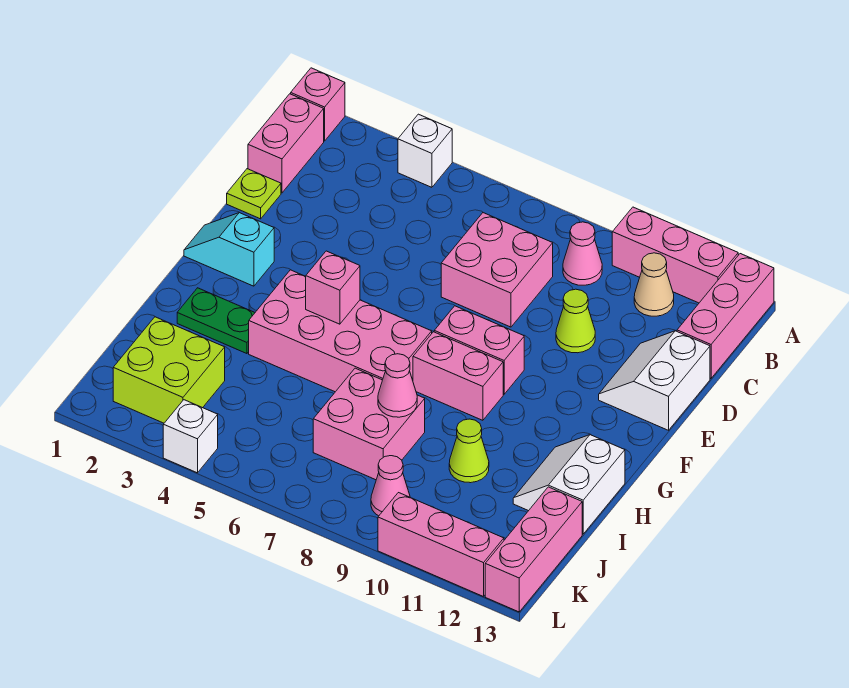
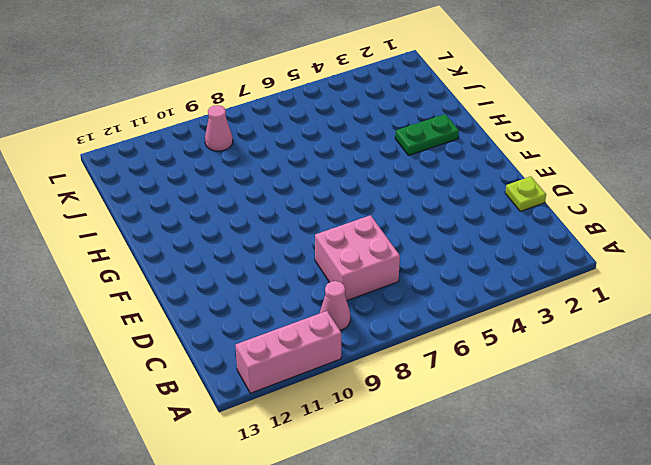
none -> pink 1x1 brick [291,68,345,141]
none -> white 1x1 brick [398,114,452,187]
none -> pink 1x3 brick [677,254,774,378]

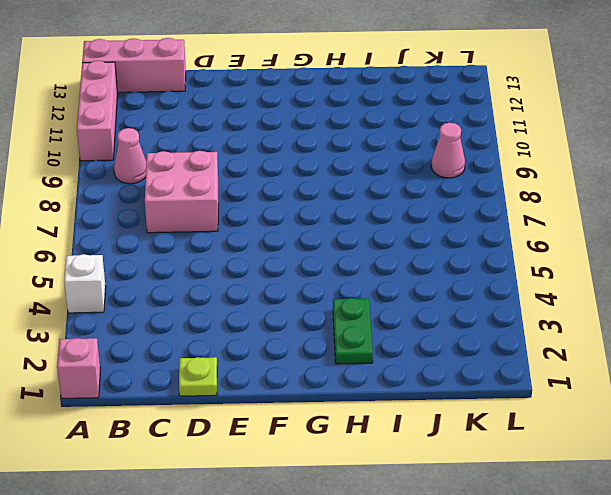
none -> pink 1x2 brick [248,94,324,193]
none -> tan 1x1 cone [634,253,674,316]
none -> lime 1x1 cone [556,289,595,353]

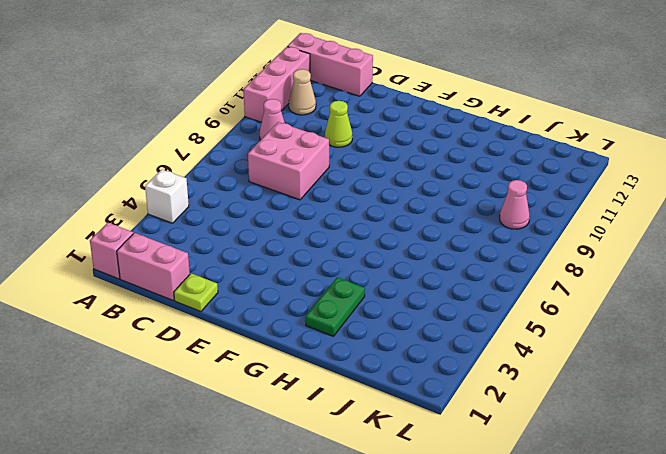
none -> white 2x2 slope [599,331,710,430]
none -> cyan 1x2 slope [184,213,274,286]
none -> pink 1x2 brick [434,306,524,394]

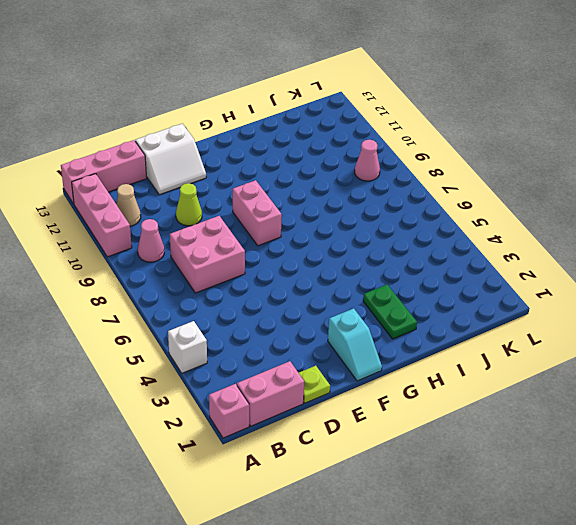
none -> pink 2x4 brick [249,270,432,392]
none -> pink 1x2 brick [413,332,503,420]
none -> white 2x2 slope [513,435,625,534]

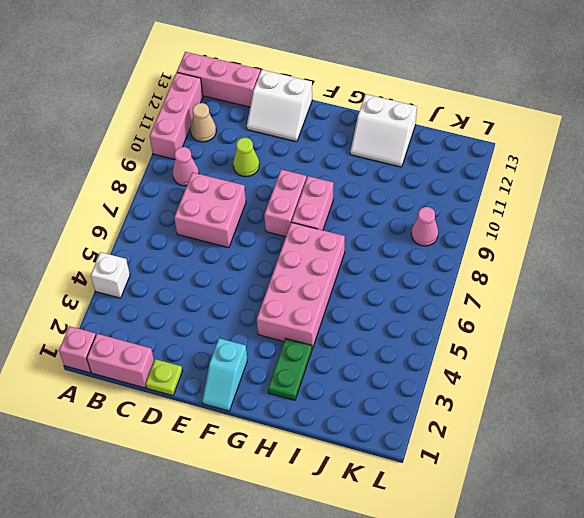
none -> pink 2x2 brick [313,368,425,480]
none -> lime 1x1 cone [449,419,489,483]
none -> lime 2x2 brick [113,317,225,423]

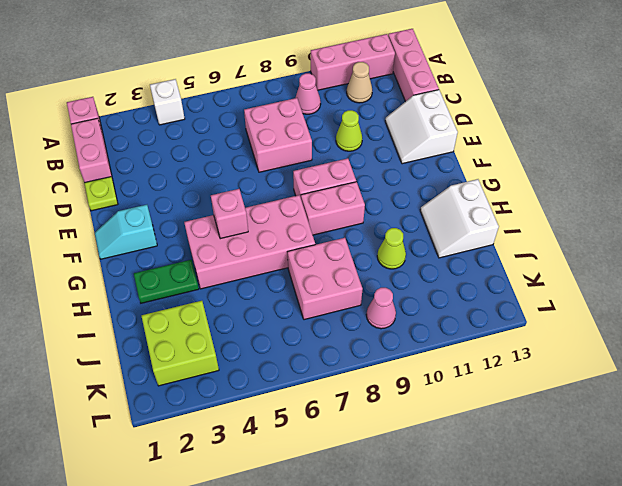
none -> pink 1x3 brick [485,487,582,612]
none -> white 1x1 brick [163,400,218,473]
none -> pink 1x3 brick [378,493,504,597]

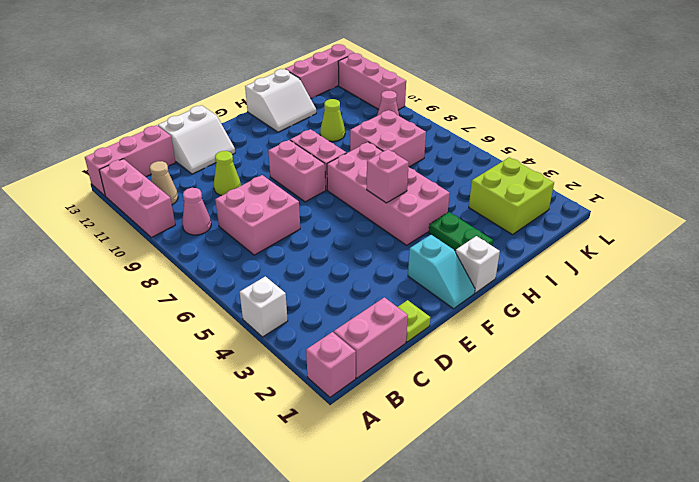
white 1x1 brick [456,236,500,293] -> white 1x1 brick moved to [163,400,218,473]
none -> pink 1x1 cone [378,354,417,417]

